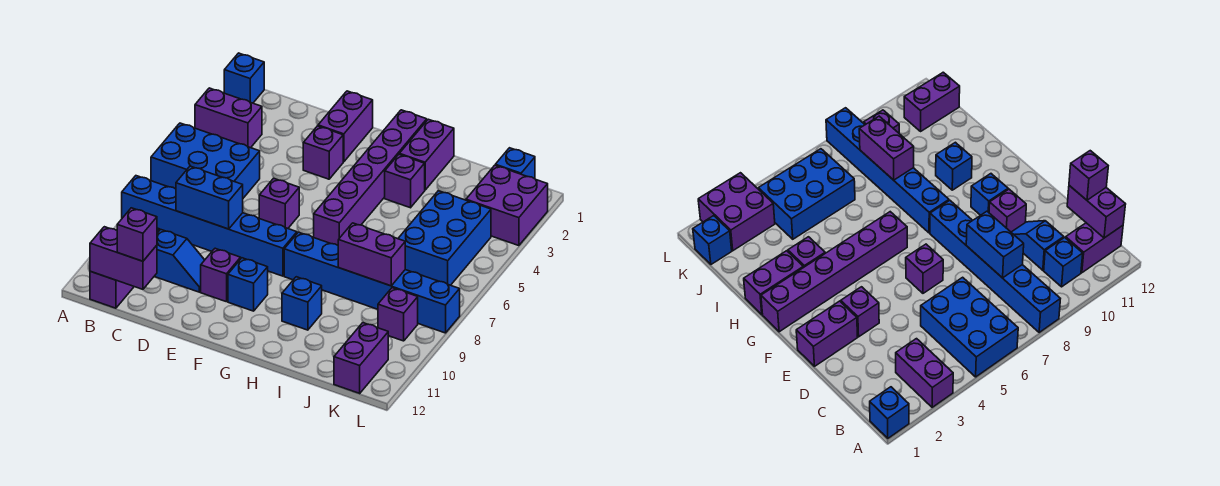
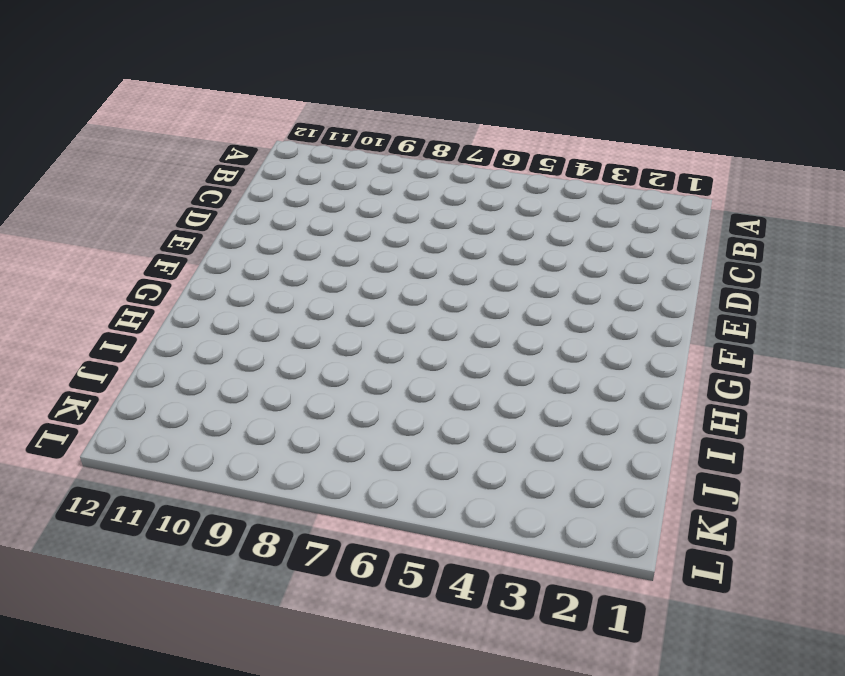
none -> blue 1x1 brick [224,53,264,103]
none -> purple 1x2 brick [195,88,262,148]
none -> blue 2x3 brick [151,123,260,198]

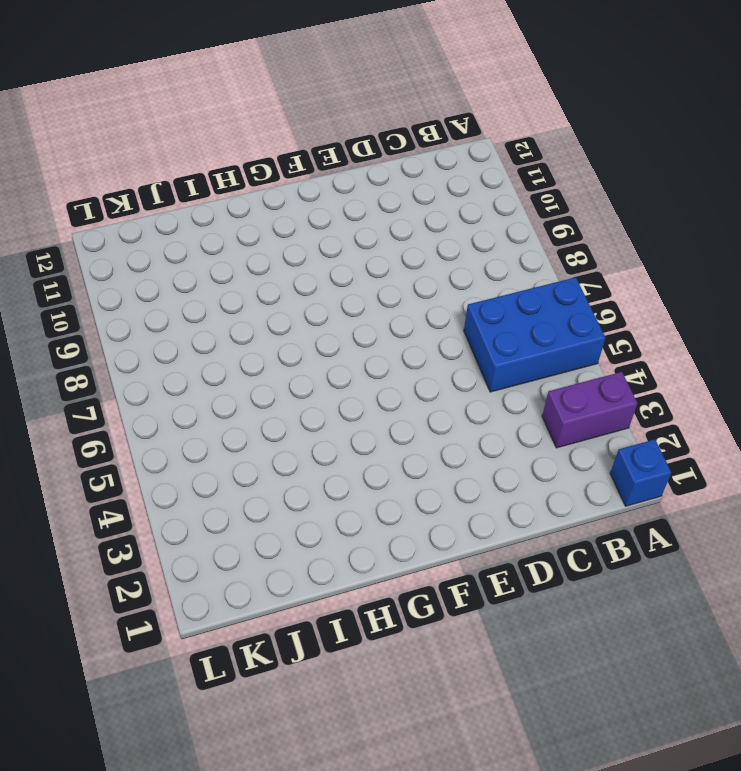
none -> blue 1x6 brick [122,176,297,276]
none -> blue 1x1 brick [1044,237,1083,287]
none -> purple 1x2 brick [90,271,134,308]

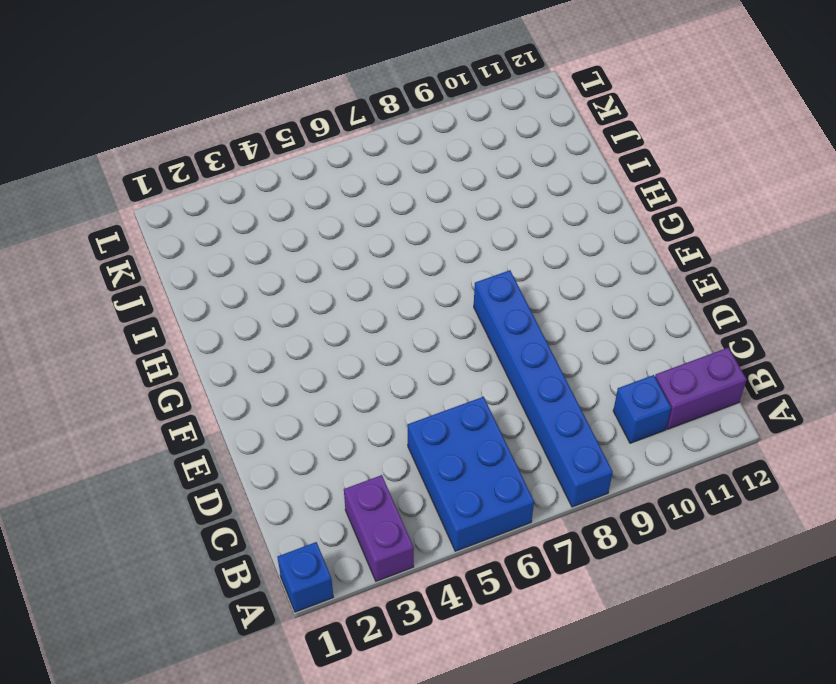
none -> blue 1x2 slope [154,229,204,292]
none -> purple 1x2 brick [318,91,373,162]
none -> purple 1x1 brick [303,126,343,179]

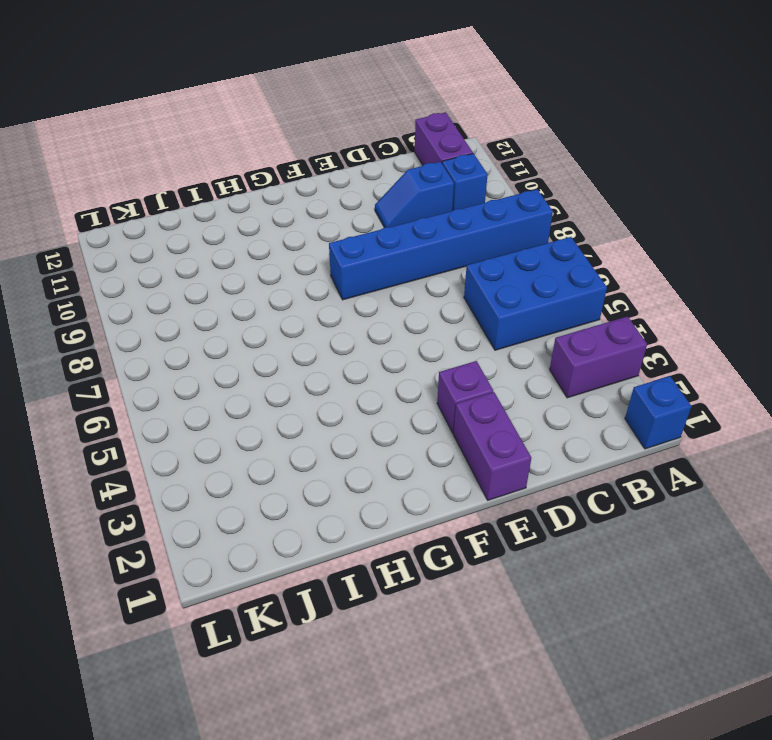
none -> purple 1x1 brick [259,178,299,228]
none -> purple 1x1 brick [201,248,241,302]
none -> blue 1x1 brick [228,258,268,311]

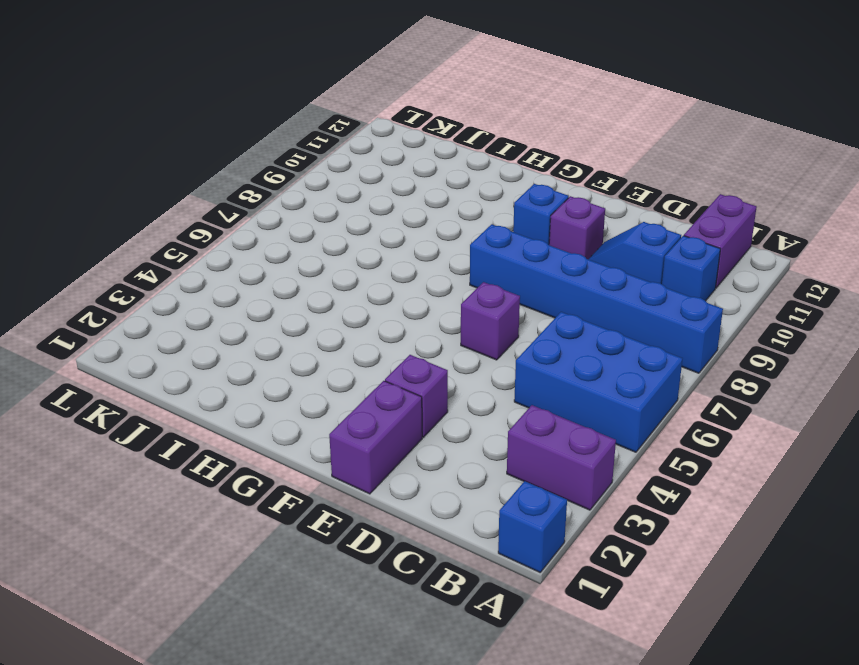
none -> purple 1x6 brick [314,110,427,245]
none -> blue 1x6 brick [284,232,460,333]
none -> purple 1x2 brick [399,119,454,190]

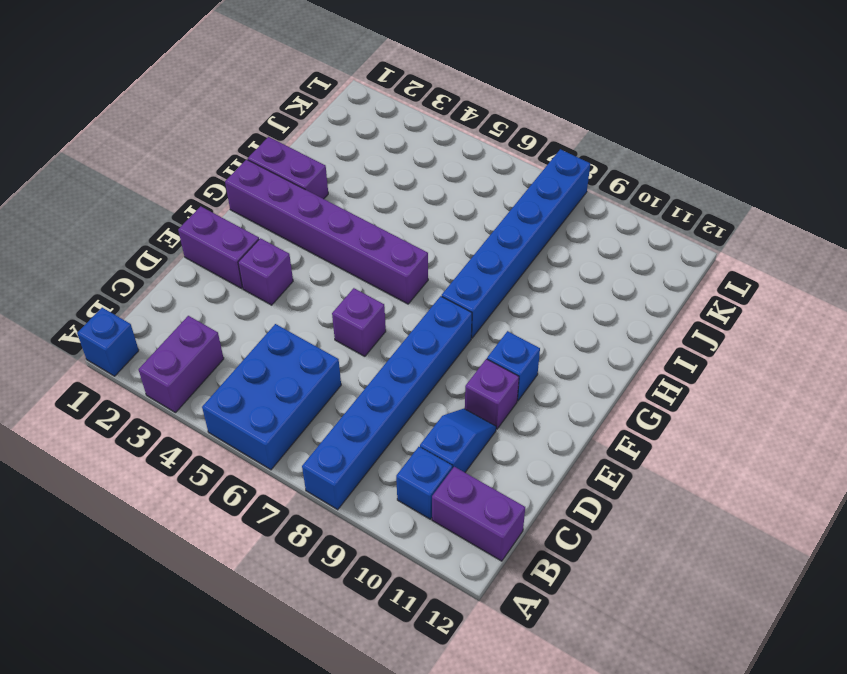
none -> purple 1x1 brick [385,155,425,208]
none -> blue 1x1 brick [282,277,322,330]
none -> blue 2x3 brick [398,191,491,285]

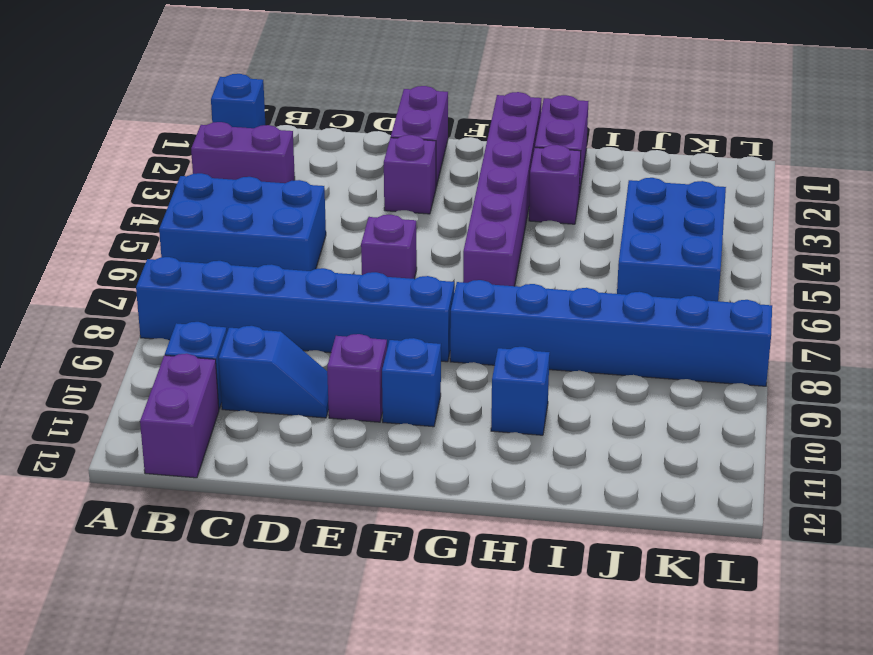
none -> blue 1x1 brick [495,148,535,179]
none -> purple 2x2 brick [466,165,548,246]
none -> purple 1x1 brick [378,288,418,341]

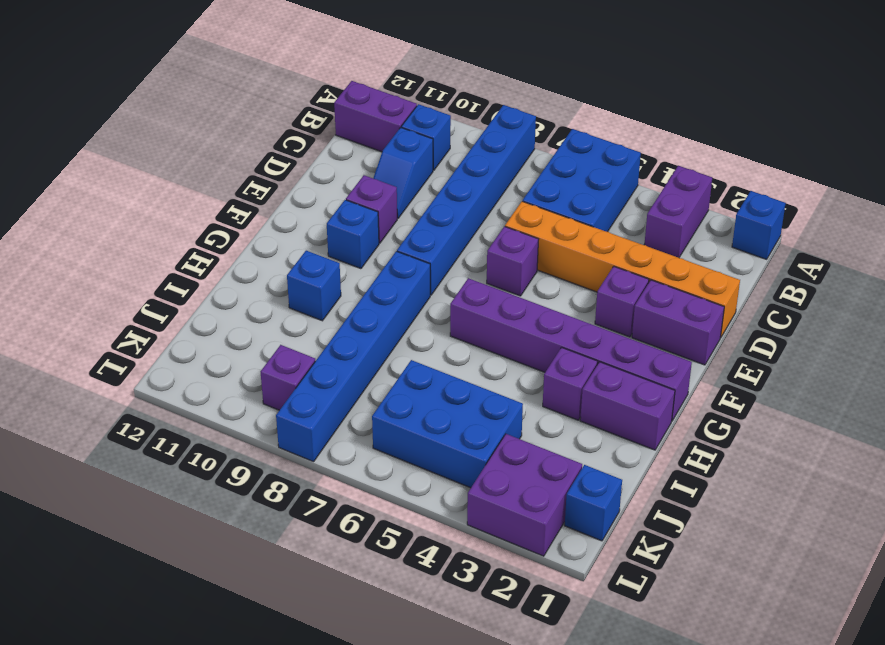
orange 1x6 brick [505,201,740,338] -> none
none -> purple 1x2 brick [334,323,388,393]
none -> purple 1x2 brick [90,227,157,289]
none -> blue 1x2 brick [176,166,243,229]

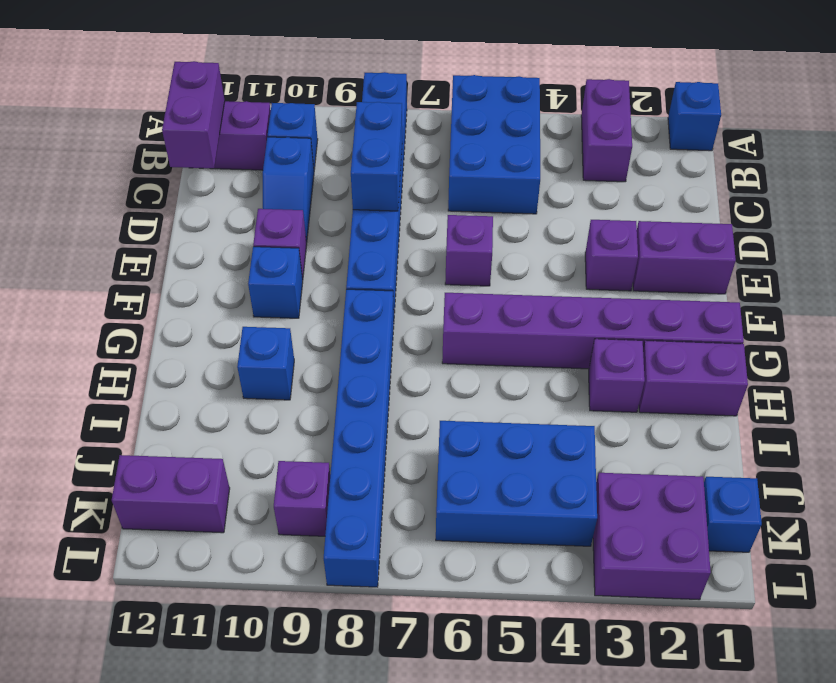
none -> purple 1x2 brick [338,223,405,286]
none -> purple 1x1 brick [117,208,157,261]

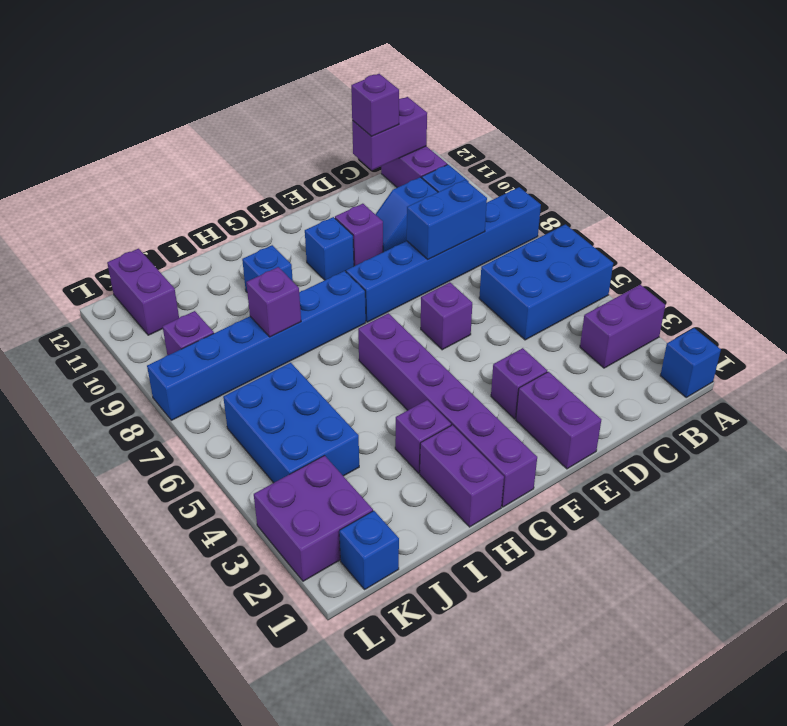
purple 1x1 brick [246,267,301,337] -> purple 1x2 brick [338,223,405,286]

